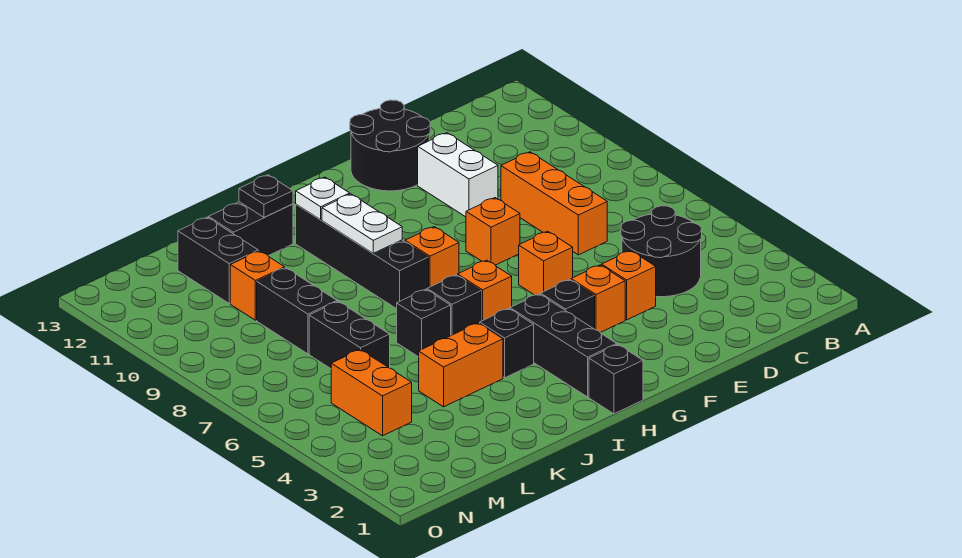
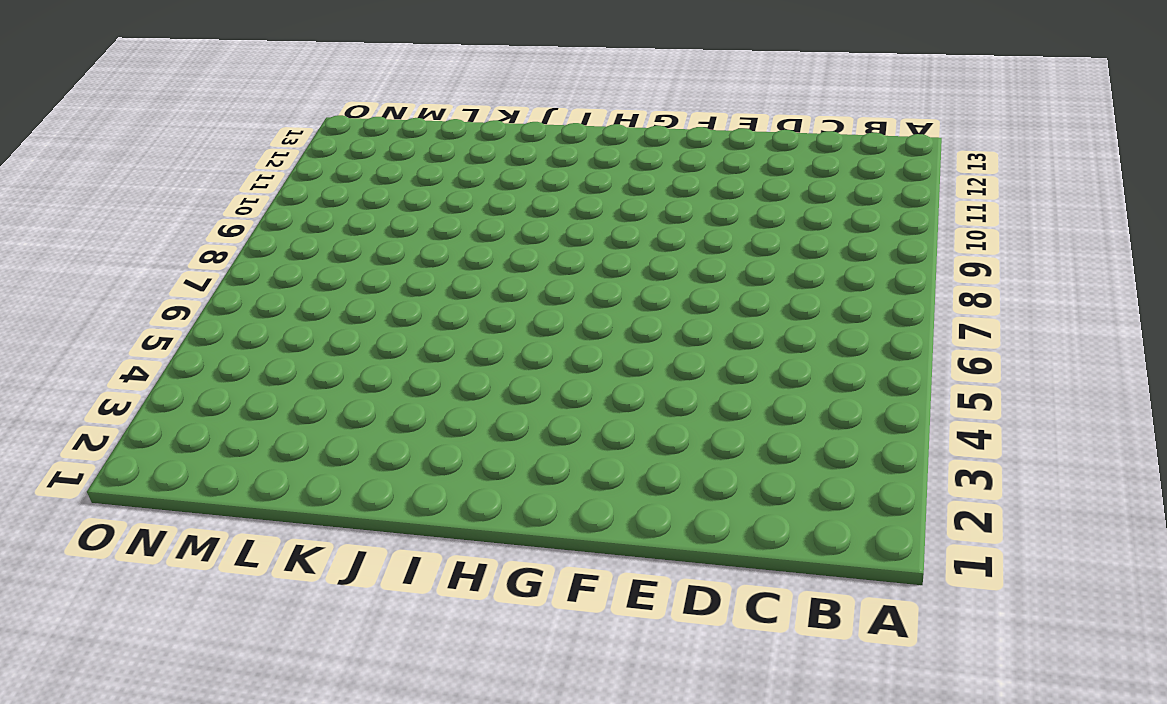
none -> black 2x2 round brick [621,206,702,297]
none -> orange 1x3 brick [501,152,607,255]
none -> orange 1x1 brick [602,250,656,320]

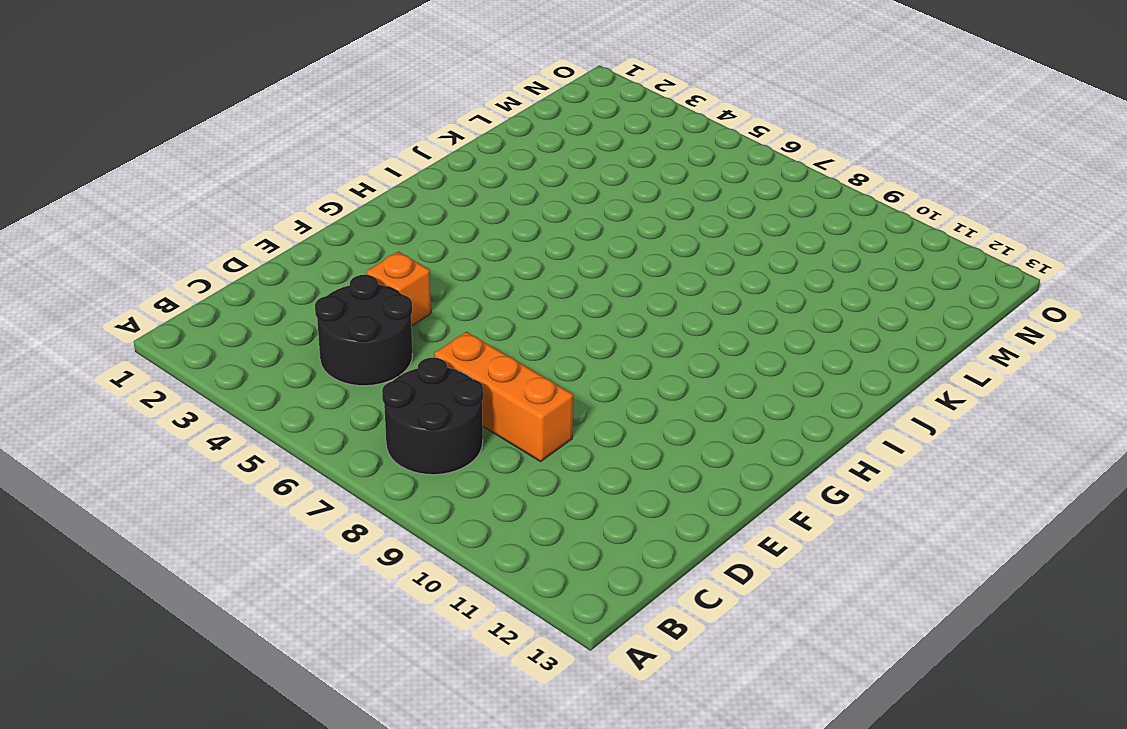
black 2x2 round brick [382,357,484,475] -> black 2x2 round brick moved to [350,100,430,191]
none -> white 1x2 brick [418,133,498,217]
none -> orange 1x1 brick [571,265,625,332]
none -> orange 1x1 brick [519,231,573,295]

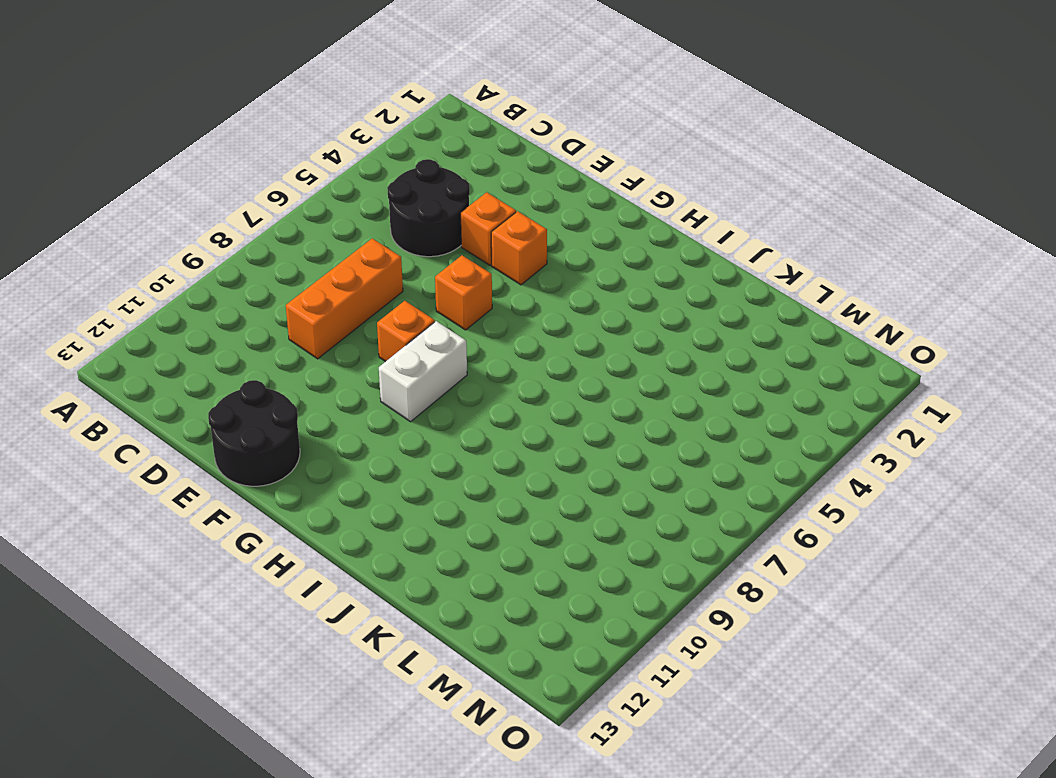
white 1x2 brick [379,321,467,422] -> white 1x2 brick moved to [418,133,498,217]
none -> black 1x1 brick [541,279,595,329]
none -> black 1x1 brick [589,345,643,414]
none -> black 1x3 brick [510,294,617,397]

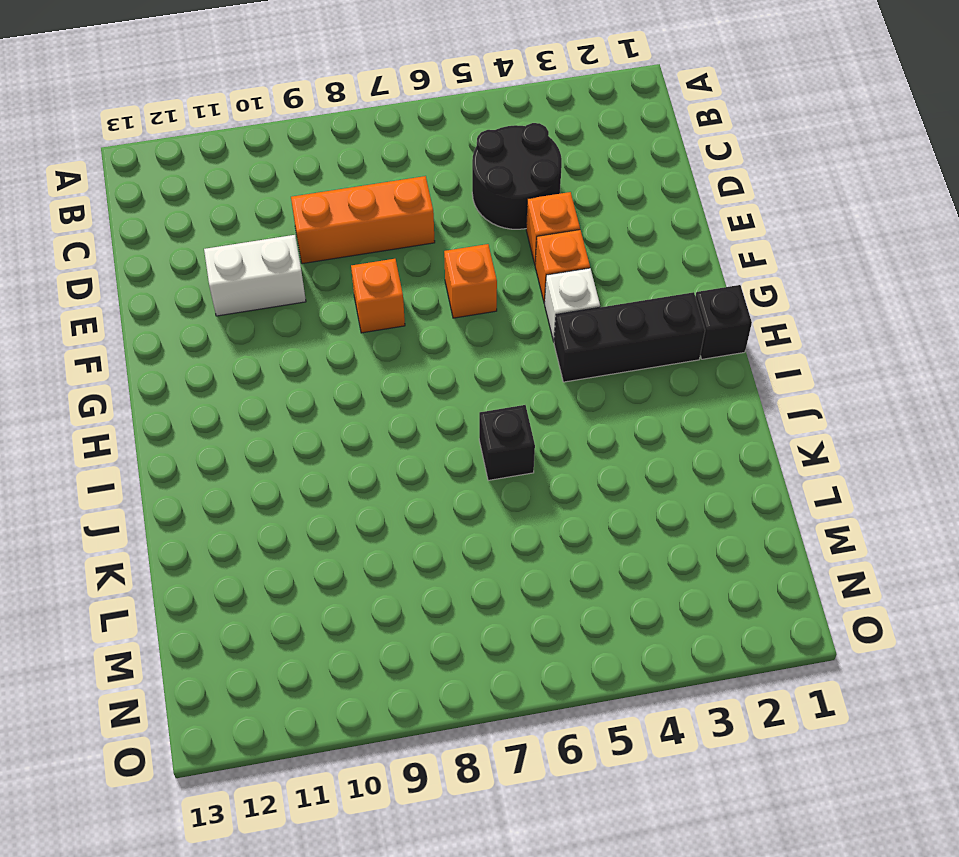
white 1x1 brick [545,268,600,342] -> black 1x1 brick [541,279,595,329]
none -> black 2x2 round brick [350,100,430,191]
none -> orange 1x1 brick [458,260,512,321]
none -> orange 1x1 brick [405,227,459,287]

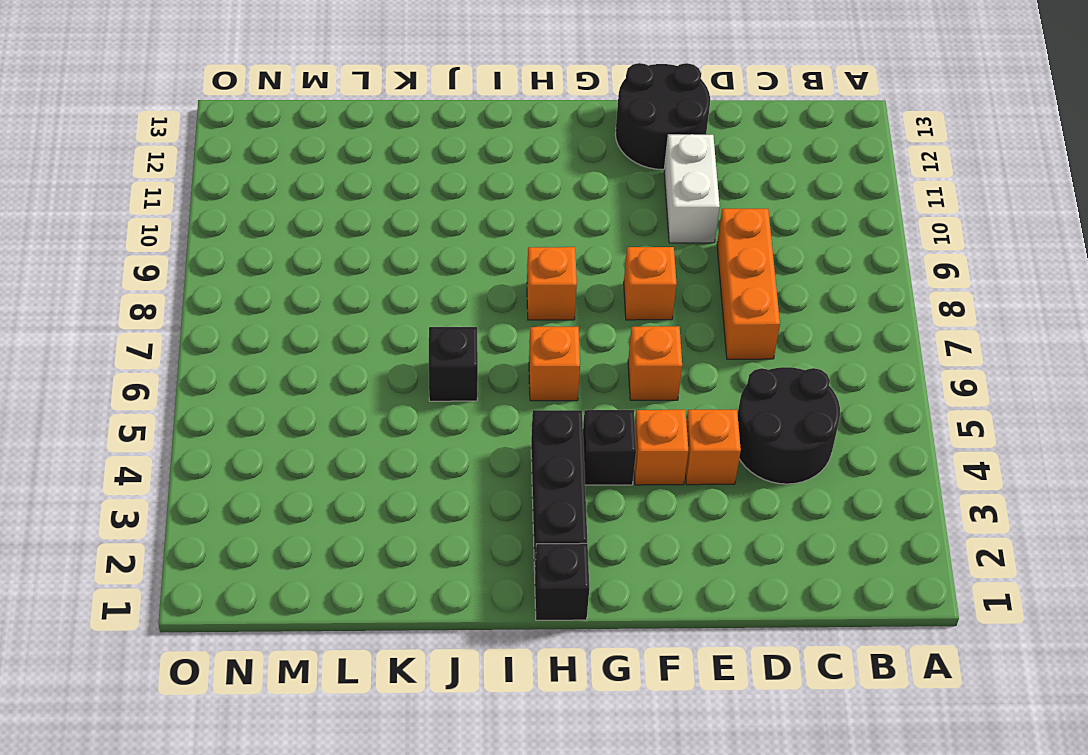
none -> black 1x1 brick [480,308,534,378]
none -> black 1x1 brick [427,275,481,335]
none -> black 1x4 brick [296,204,429,309]

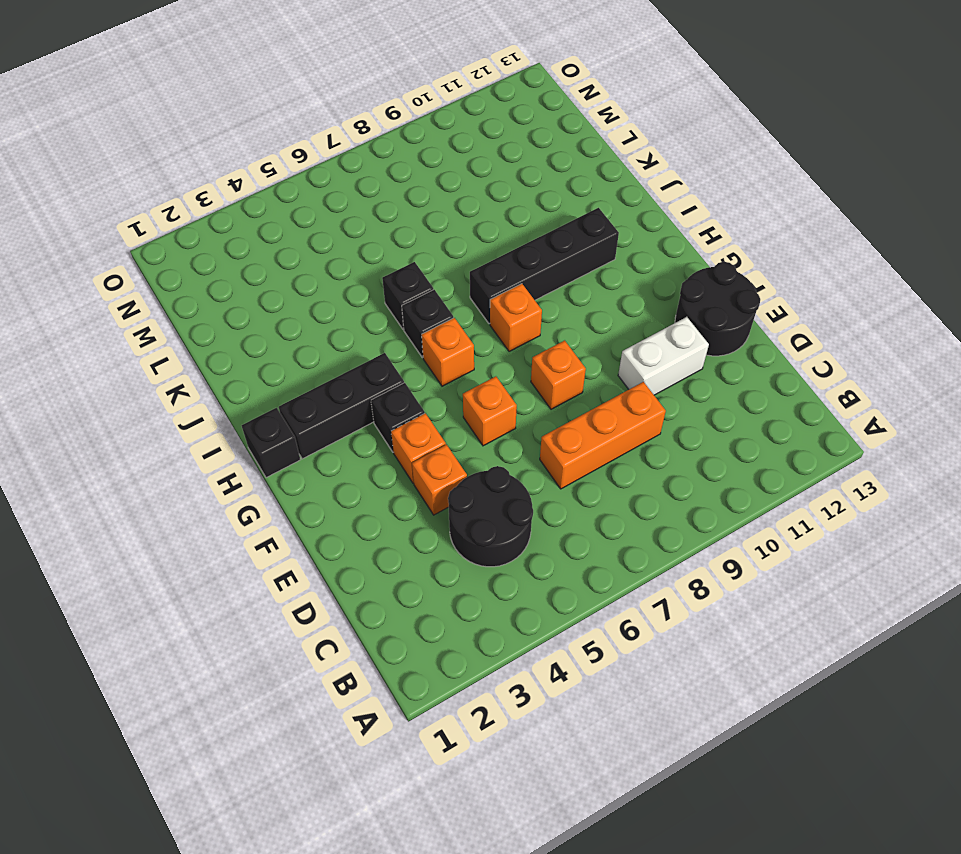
none -> black 1x1 brick [480,308,534,378]
none -> orange 1x2 brick [419,323,503,407]
none -> black 1x2 brick [208,202,293,256]

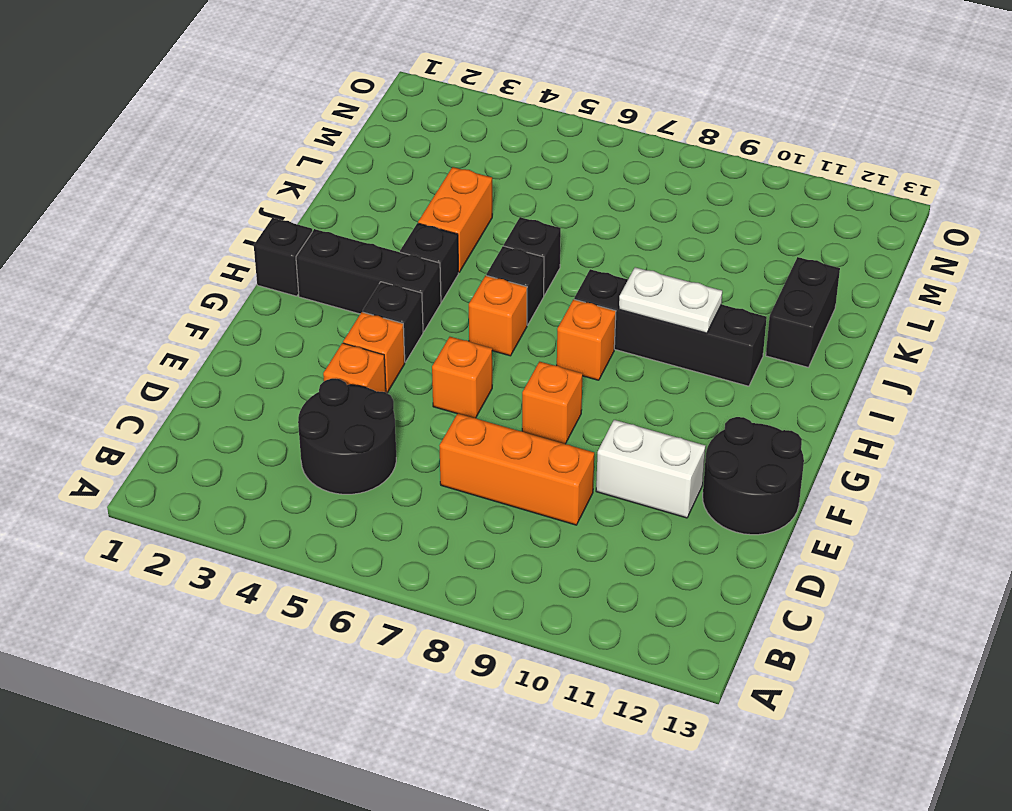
none -> black 1x2 brick [309,301,390,369]
none -> black 1x2 brick [257,268,337,354]
none -> orange 1x1 brick [230,251,285,320]

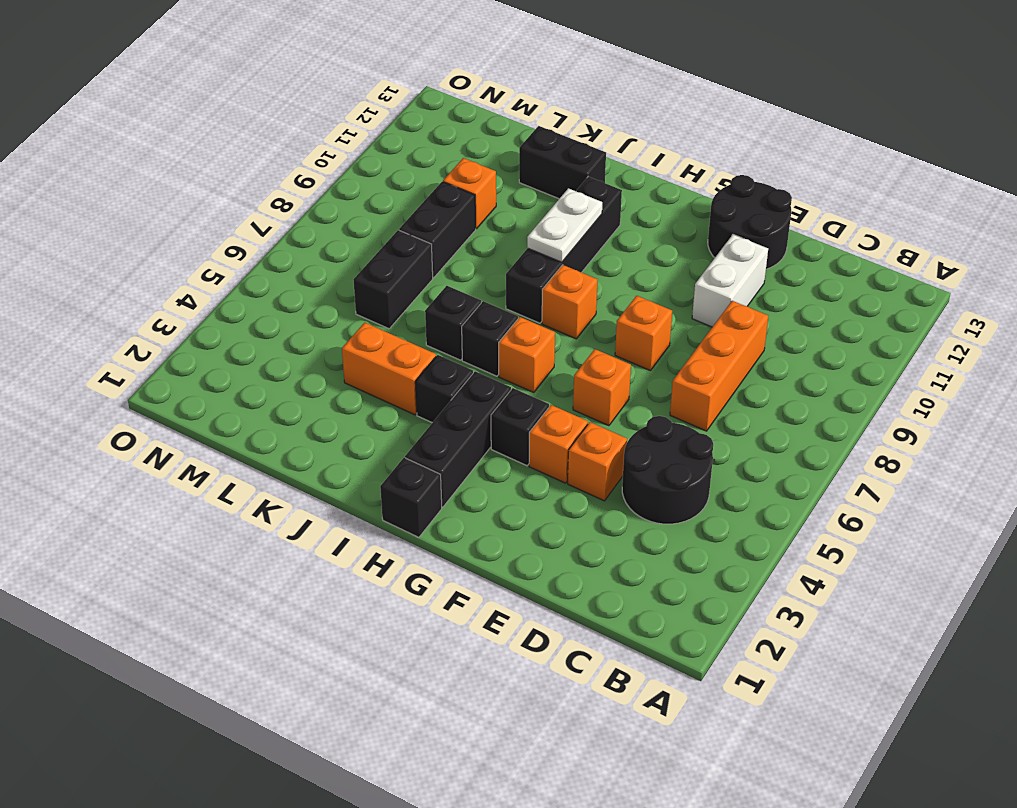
none -> black 1x2 brick [178,217,258,303]
none -> orange 1x2 brick [331,349,412,436]
none -> white 1x1 plate [296,177,350,220]

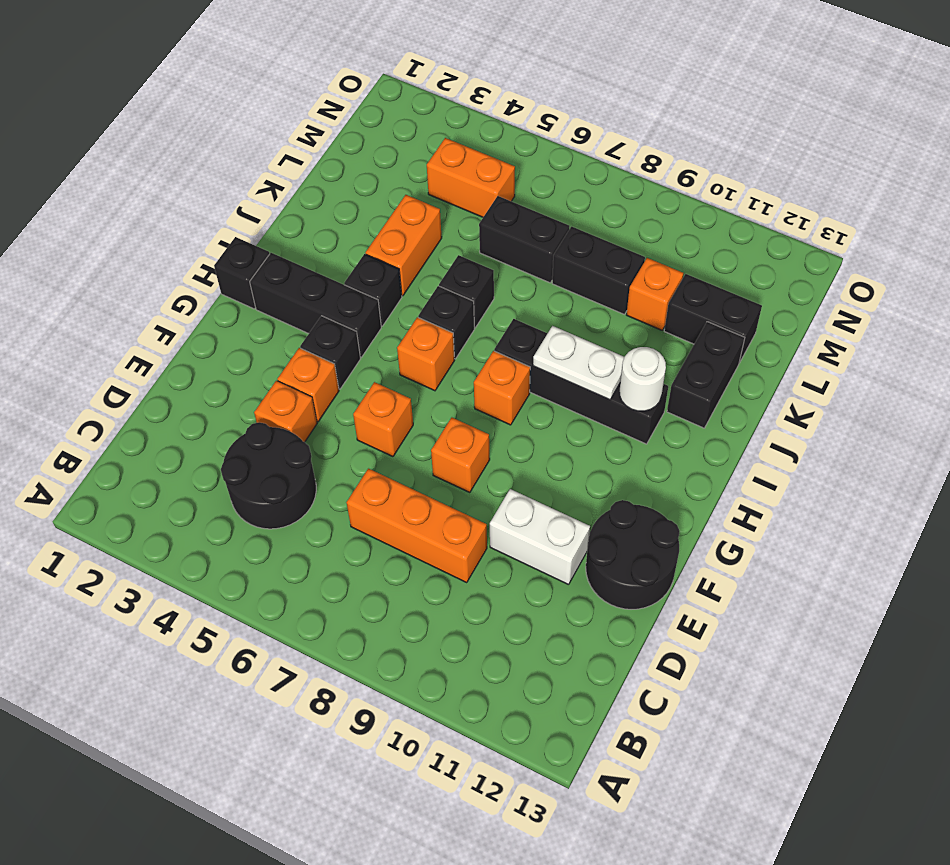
white 1x1 round brick [620,347,666,411] -> white 1x1 plate [296,177,350,220]
none -> black 1x1 plate [239,175,293,217]

